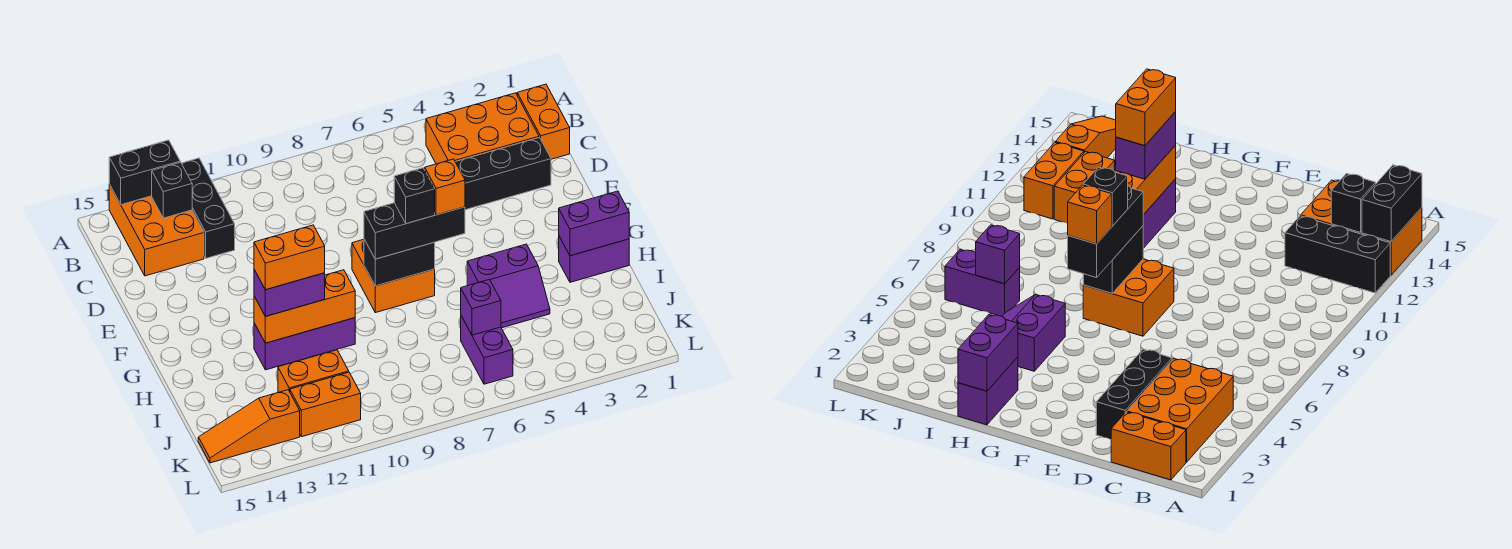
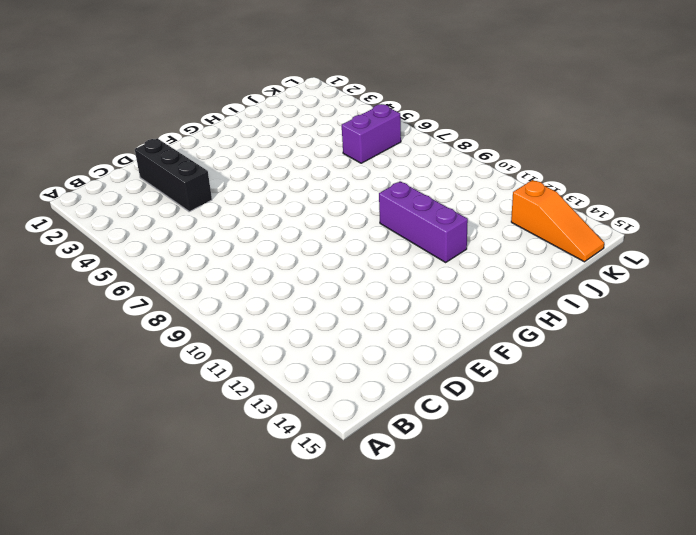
none -> black 1x3 brick [181,158,235,258]
none -> orange 2x3 brick [109,184,204,276]
none -> orange 1x2 brick [517,84,570,159]

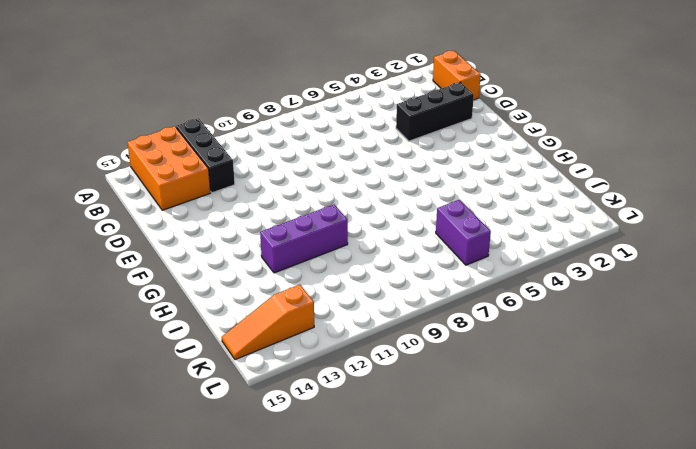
none -> orange 2x3 brick [426,93,539,164]
none -> orange 2x2 brick [352,239,435,313]
none -> purple 1x2 brick [559,237,629,282]

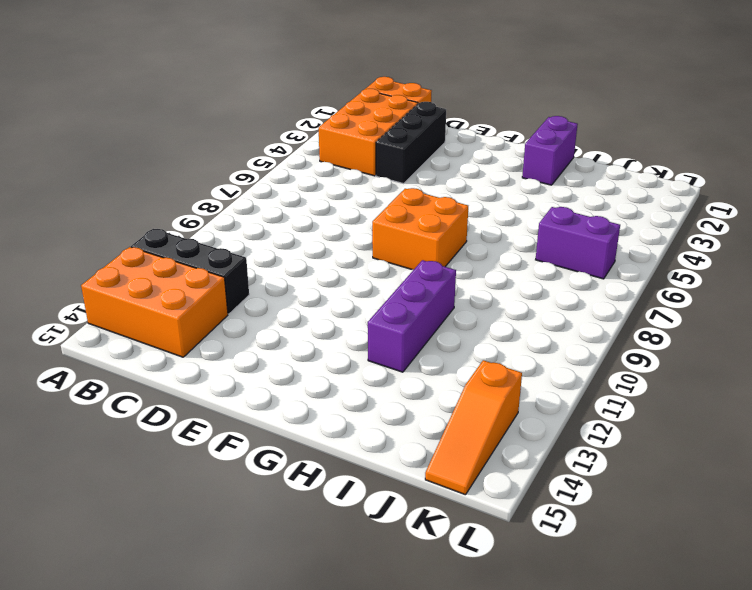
none -> purple 2x2 slope [467,244,550,328]
none -> orange 1x2 brick [278,350,349,393]
none -> orange 1x2 brick [290,372,361,437]

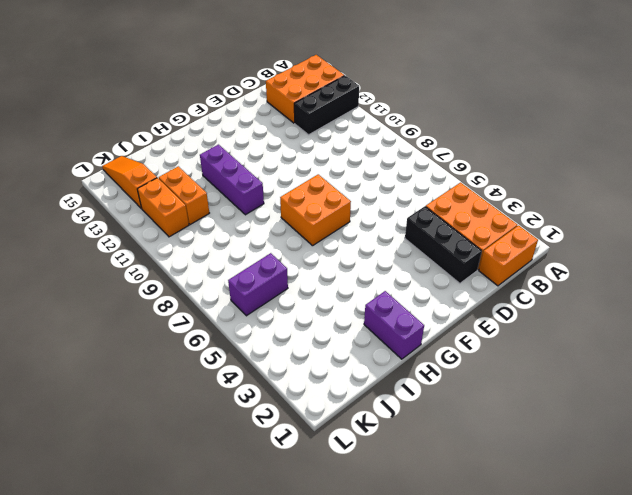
none -> purple 2x2 slope [467,244,550,328]
none -> black 1x2 brick [109,140,180,205]
none -> black 1x1 brick [152,162,192,218]

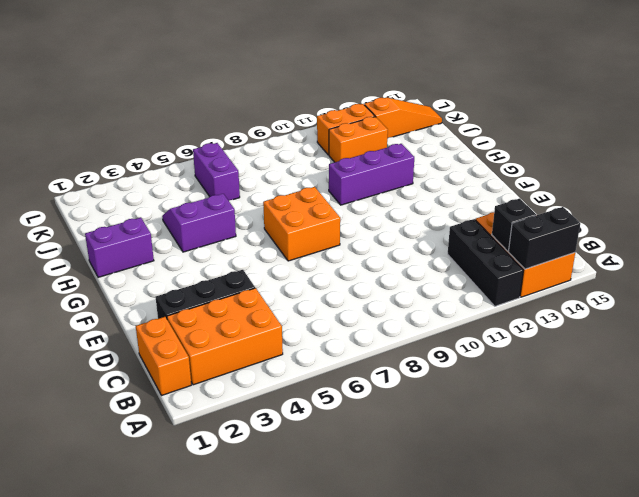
none -> black 1x2 brick [364,239,435,286]
none -> purple 1x2 brick [559,191,629,256]
none -> orange 1x3 brick [254,270,355,343]

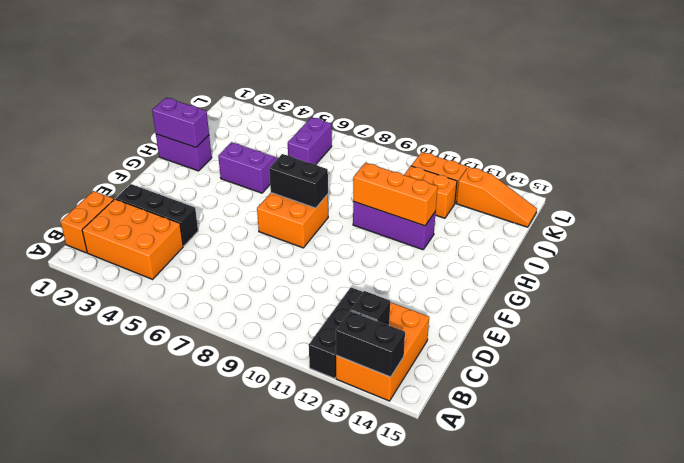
none -> purple 1x1 brick [461,279,501,335]
none -> black 1x3 brick [364,203,465,259]
none -> purple 1x2 brick [254,270,325,316]

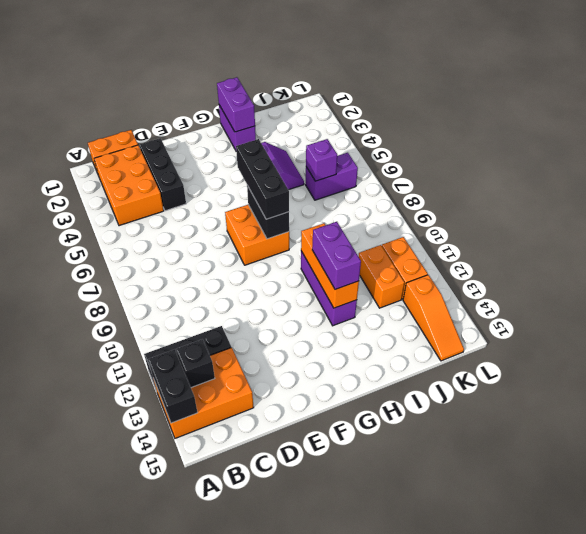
none -> orange 1x1 brick [425,159,465,215]
none -> black 1x1 brick [394,168,435,224]
none -> orange 1x2 brick [254,225,325,290]

